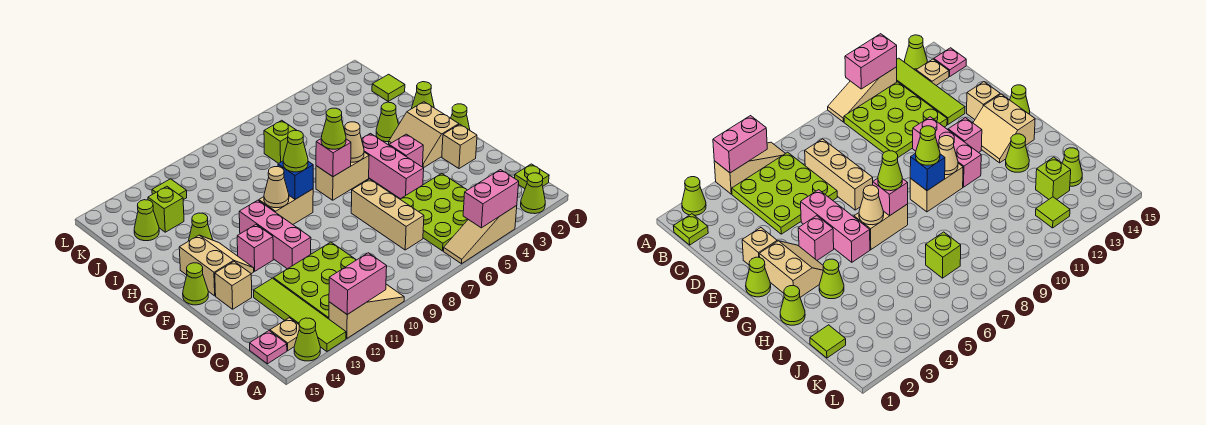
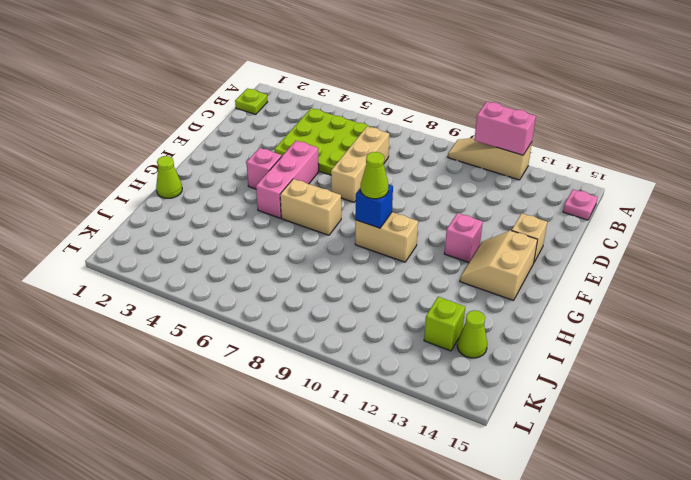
none -> lime 1x1 cone [521,173,545,214]
none -> tan 1x3 slope [443,206,517,264]
none -> lime 1x4 tile [254,278,346,351]
none -> lime 1x1 cone [294,318,320,361]

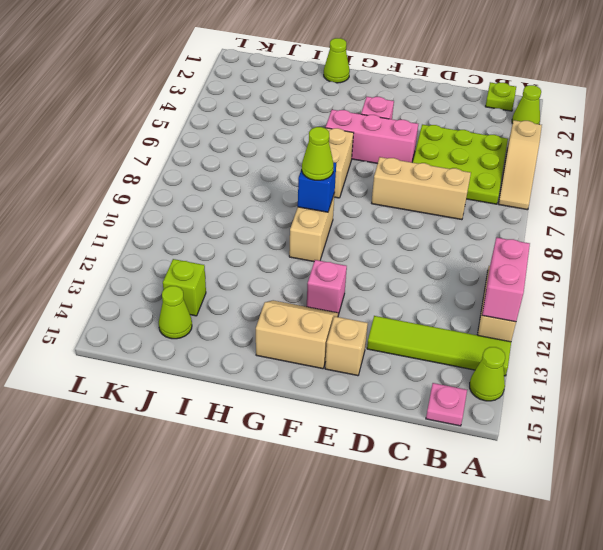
none -> lime 3x3 plate [273,242,356,319]
none -> tan 1x1 plate [270,318,299,351]
none -> tan 1x1 brick [442,124,477,169]
none -> pink 1x3 brick [239,200,311,269]

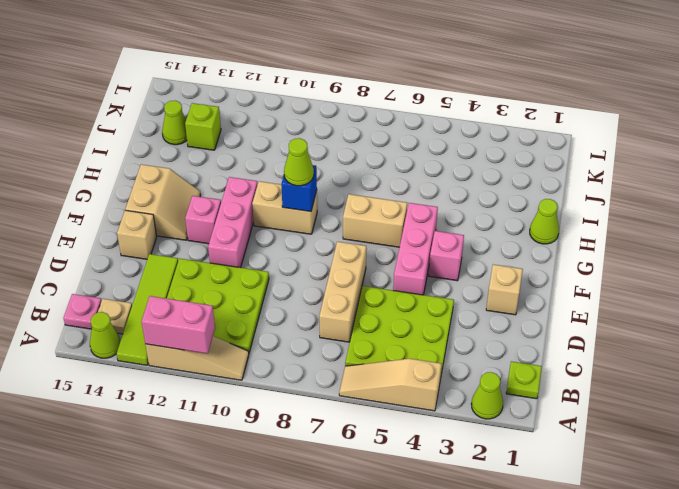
none -> lime 1x1 cone [451,104,470,130]
none -> tan 2x2 slope [389,102,459,168]
none -> lime 1x1 cone [183,263,208,305]
none -> lime 1x1 cone [376,102,399,142]

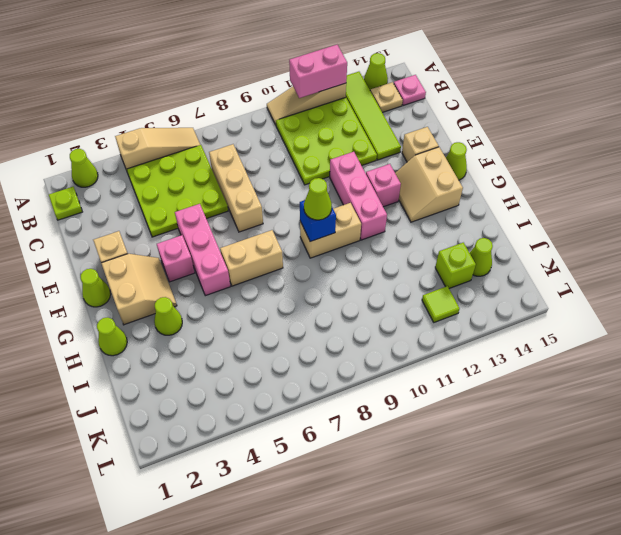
none -> lime 1x1 cone [189,213,213,241]
none -> lime 1x1 tile [372,74,405,101]
none -> lime 1x1 brick [264,120,297,163]
none -> pink 1x2 brick [463,170,519,228]

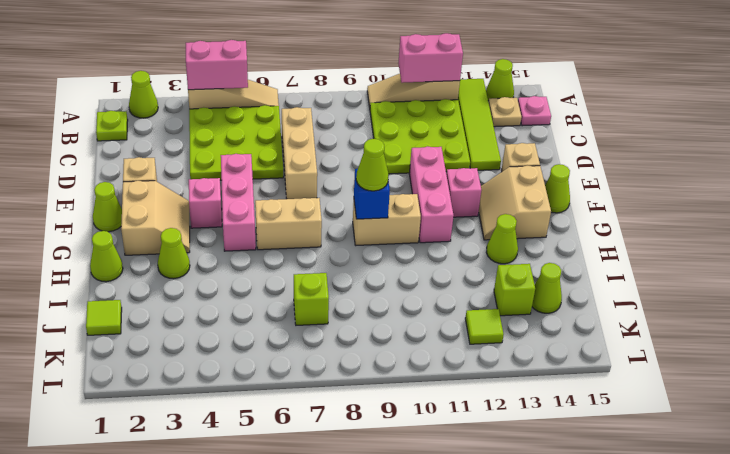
none -> tan 1x1 cone [345,122,364,162]
none -> pink 1x1 brick [316,139,351,177]
none -> tan 1x1 cone [264,167,289,208]
none -> lime 1x1 cone [321,108,346,149]

